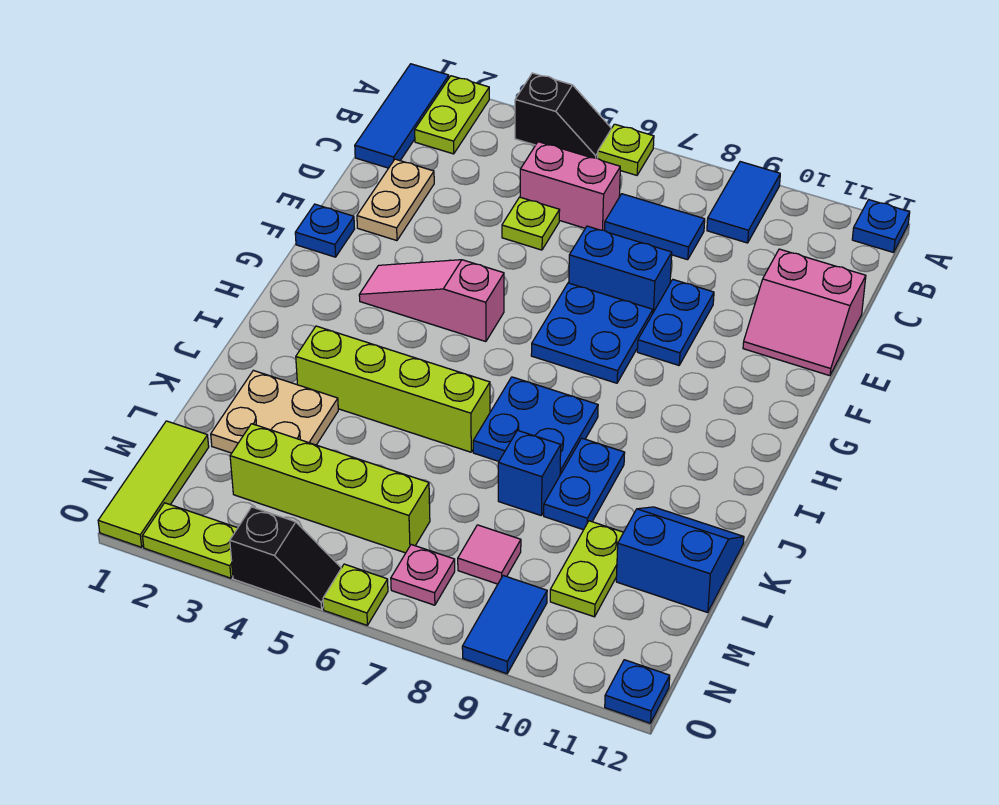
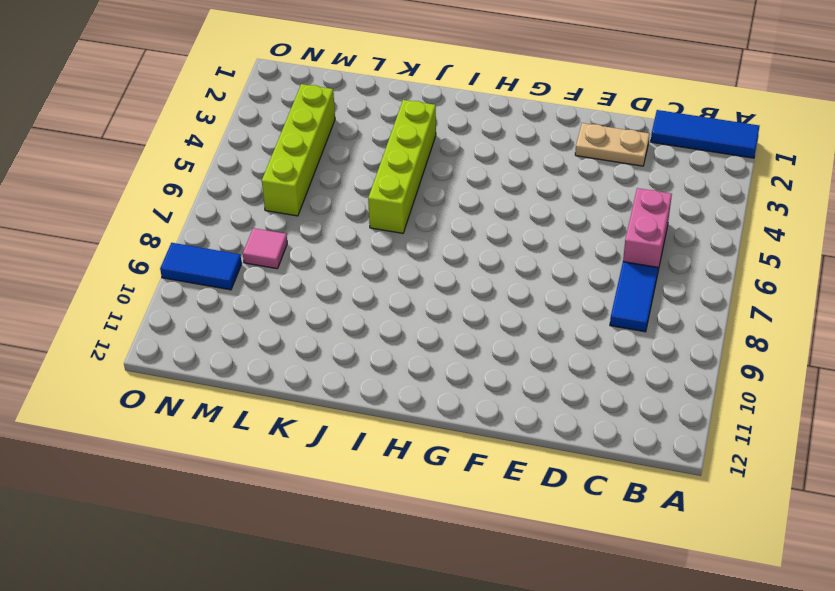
none -> lime 1x2 plate [415,76,489,154]
none -> black 1x2 slope [515,73,612,158]
none -> lime 1x1 plate [598,124,654,175]
none -> blue 1x2 tile [707,162,780,243]

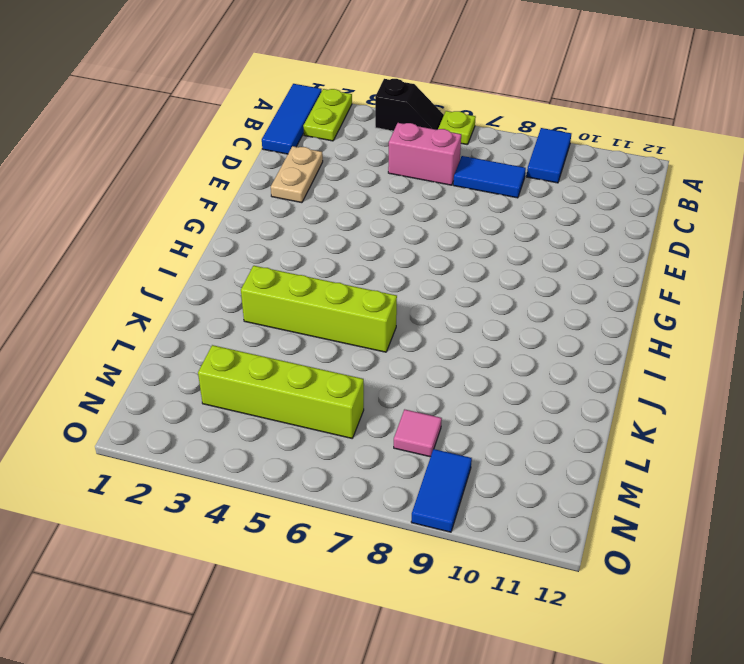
none -> blue 1x1 plate [852,200,910,252]
none -> lime 1x1 plate [502,197,560,250]
none -> pink 2x2 slope [743,249,866,376]
none -> blue 1x2 brick [569,226,672,312]

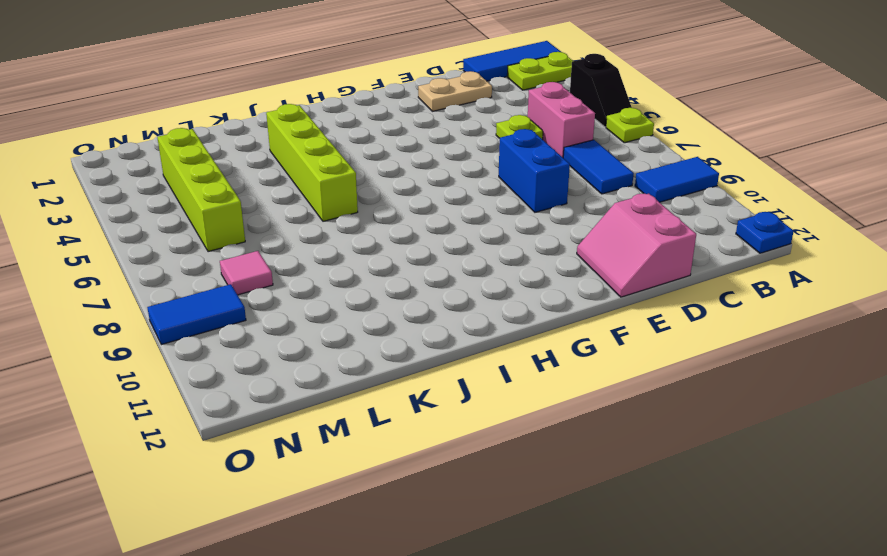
none -> blue 1x2 plate [637,280,714,365]
none -> blue 1x1 plate [295,204,355,257]
none -> blue 2x2 plate [531,283,653,383]
none -> pink 1x3 slope [359,260,504,342]

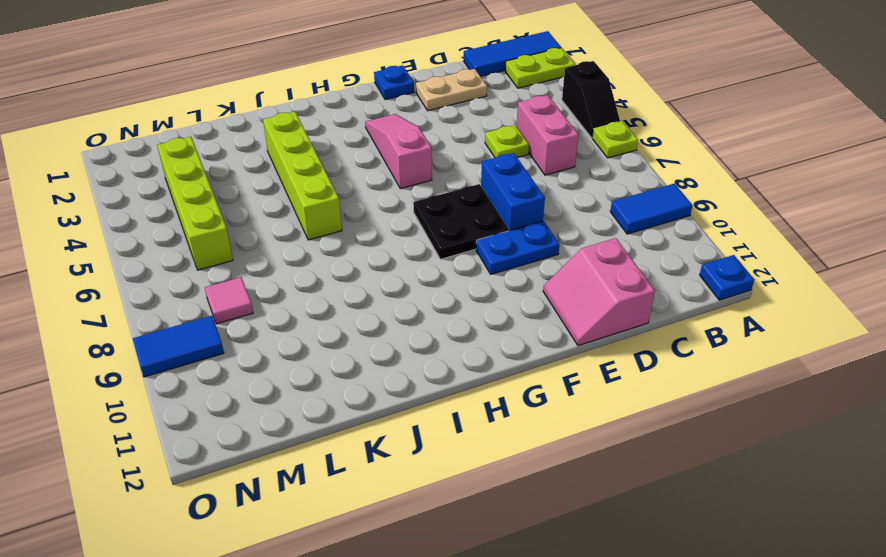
black 2x2 plate [413,184,509,259] -> blue 2x2 plate [531,283,653,383]
none -> blue 1x2 tile [605,194,705,260]
none -> blue 2x2 plate [473,377,598,475]
none -> blue 1x2 plate [544,438,625,530]
none -> tan 2x2 plate [211,370,338,453]

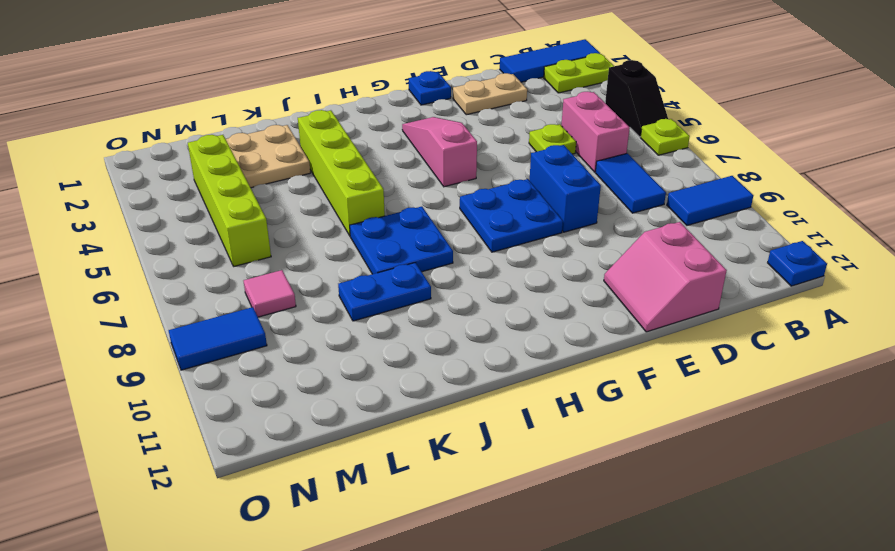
none -> blue 1x2 plate [637,280,714,365]
none -> blue 1x1 brick [498,430,561,516]
none -> blue 2x2 slope [616,507,744,612]
none -> lime 1x2 plate [550,521,624,617]

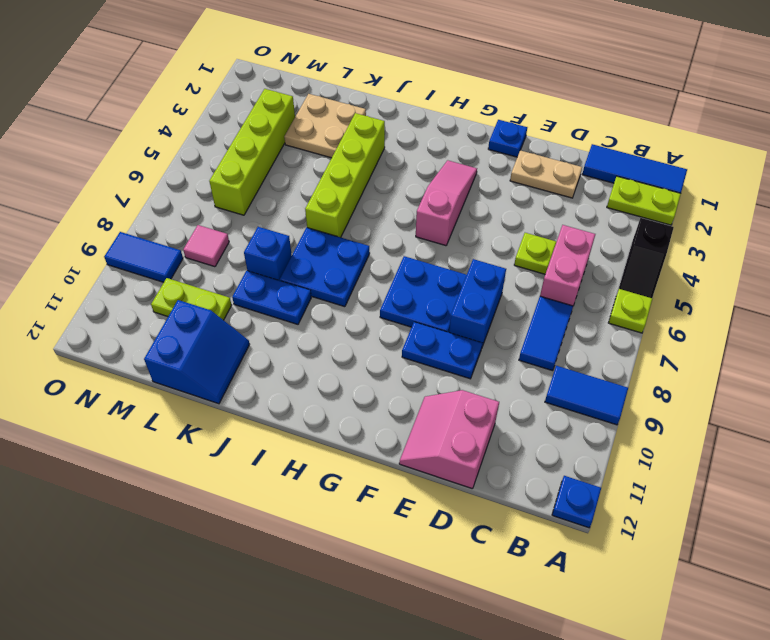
none -> lime 1x3 tile [98,421,209,547]
none -> pink 1x1 plate [391,545,455,605]
none -> lime 1x2 plate [143,503,237,578]
none -> black 1x2 slope [230,507,341,610]

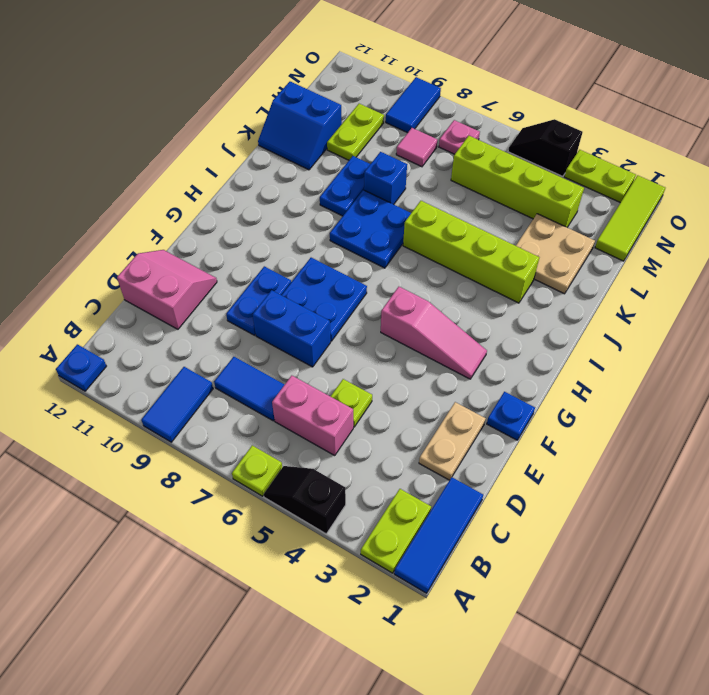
none -> lime 1x1 plate [323,564,388,625]
none -> blue 1x1 plate [605,660,670,723]

